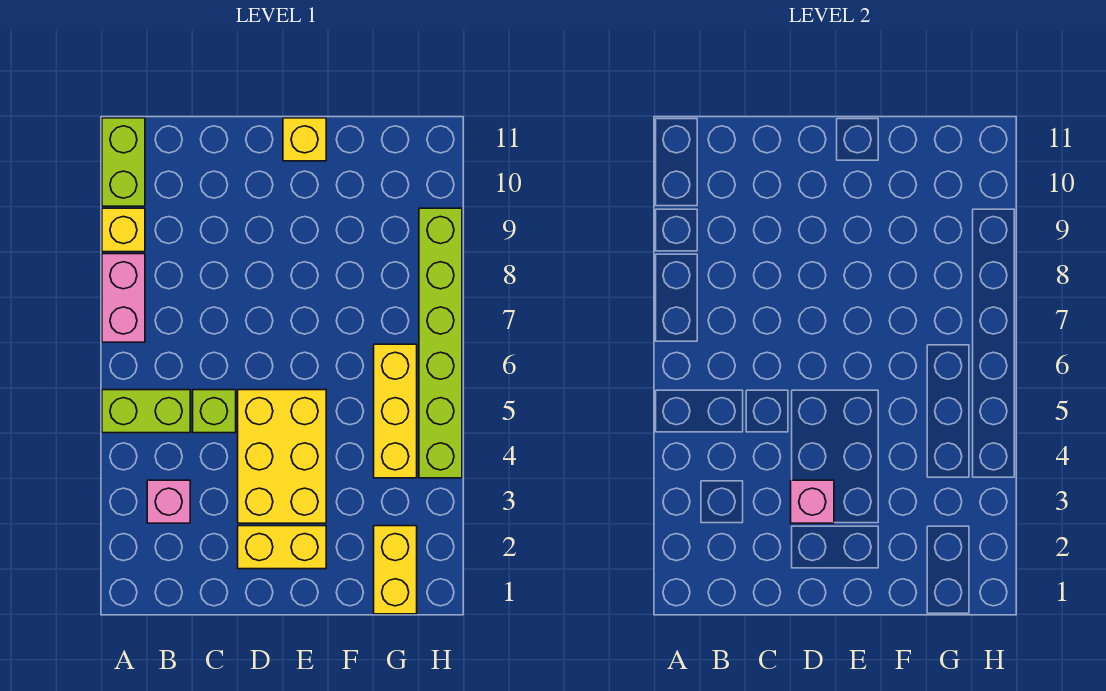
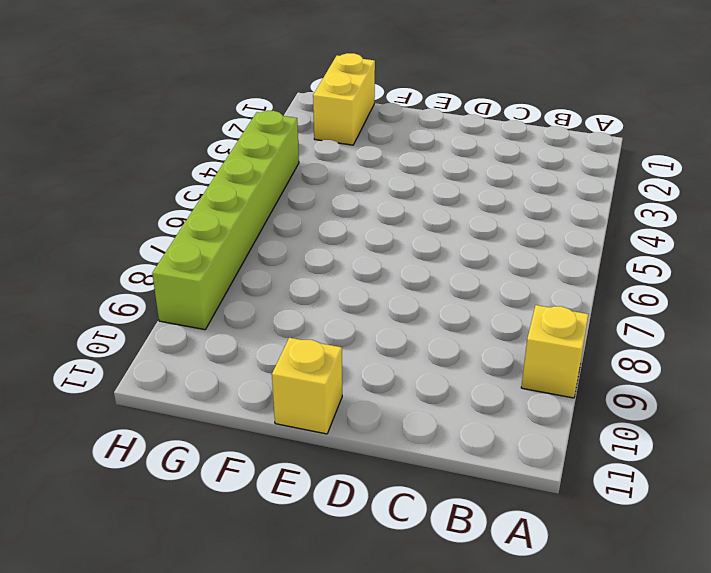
none -> lime 1x2 brick [102,390,190,433]
none -> pink 1x2 brick [102,254,145,342]
none -> lime 1x2 brick [102,118,145,206]

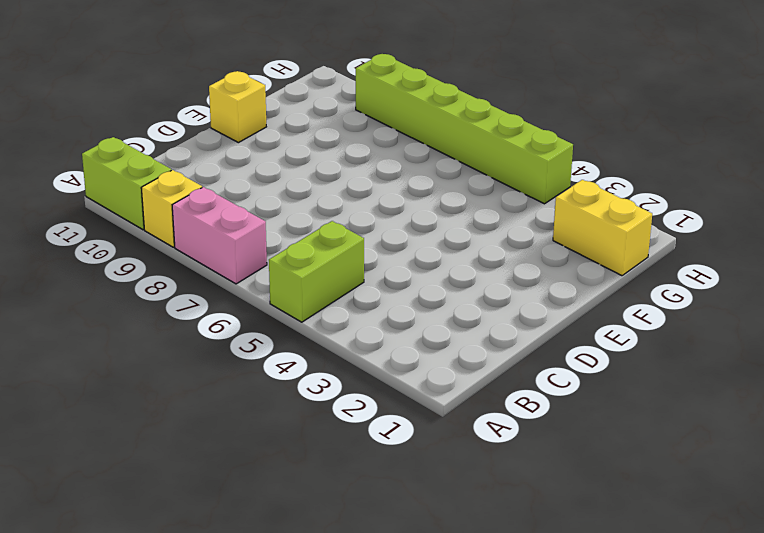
none -> pink 1x1 brick [147,480,190,523]
none -> lime 1x1 brick [193,390,236,433]
none -> yellow 1x2 brick [238,526,326,569]

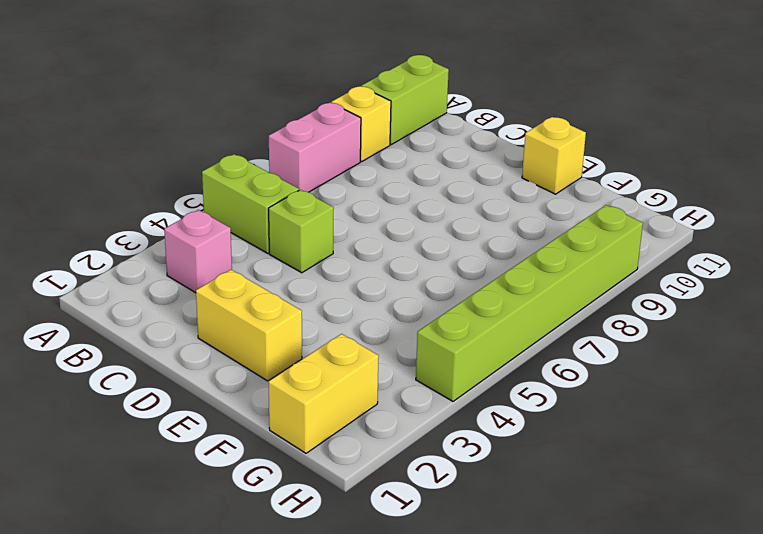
none -> yellow 2x3 brick [238,390,326,523]
none -> yellow 1x3 brick [374,344,417,478]
none -> pink 1x1 brick [791,480,834,523]

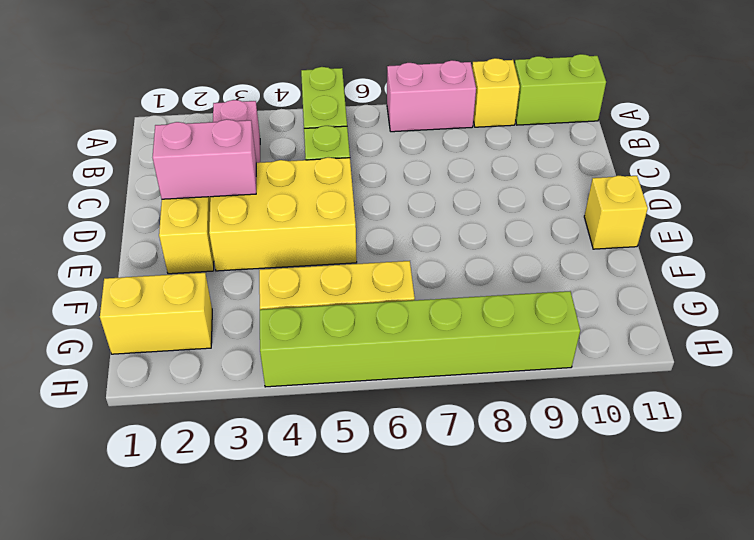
pink 1x2 brick [153,119,256,199] -> pink 1x1 brick [791,480,834,523]

